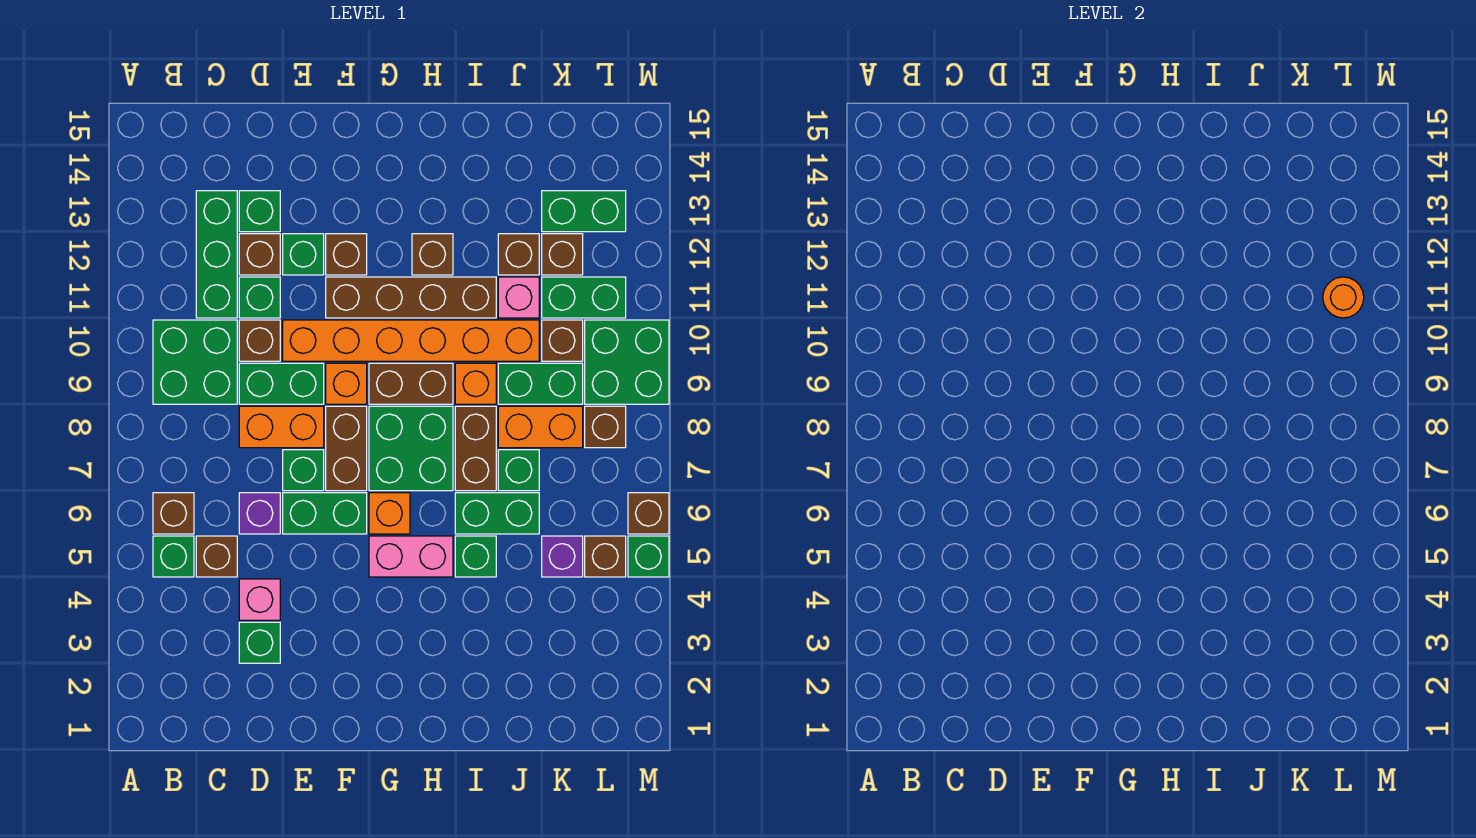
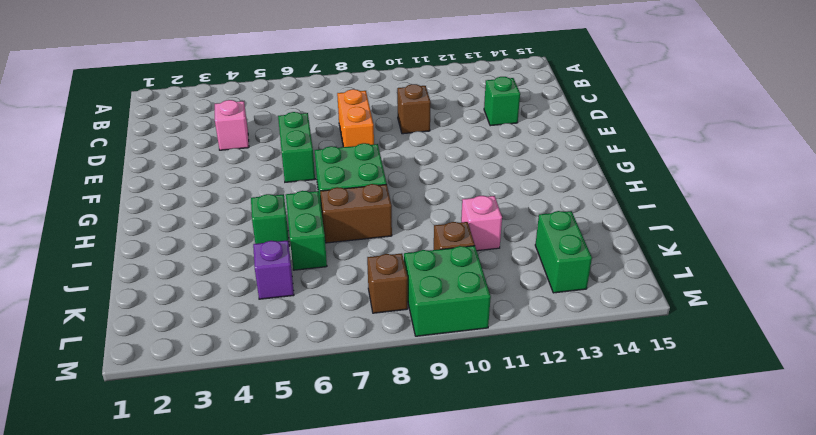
none -> green 1x1 brick [153,536,194,577]
none -> brown 1x1 brick [153,493,194,534]
none -> green 2x2 brick [153,320,237,404]
none -> brown 1x1 brick [196,536,237,577]

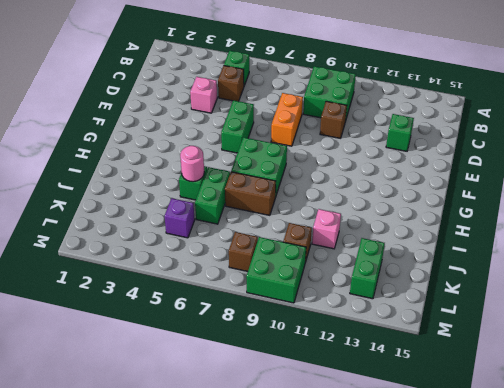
pink 1x1 round brick [180,146,204,182] -> none
none -> brown 1x1 brick [153,493,194,534]
none -> green 1x3 brick [196,191,237,318]
none -> green 1x1 brick [239,622,280,663]
none -> purple 1x1 brick [239,493,280,534]

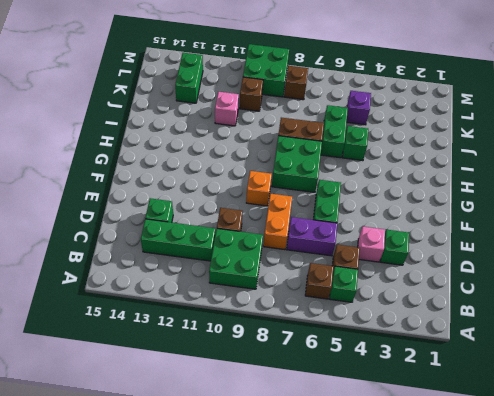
purple 1x2 brick [287,217,337,256] -> purple 1x1 brick [239,493,280,534]
none -> green 1x2 brick [239,363,324,404]
none -> green 1x1 brick [239,277,280,318]
none -> brown 1x1 brick [239,234,280,275]
none -> green 1x1 brick [283,450,324,491]

